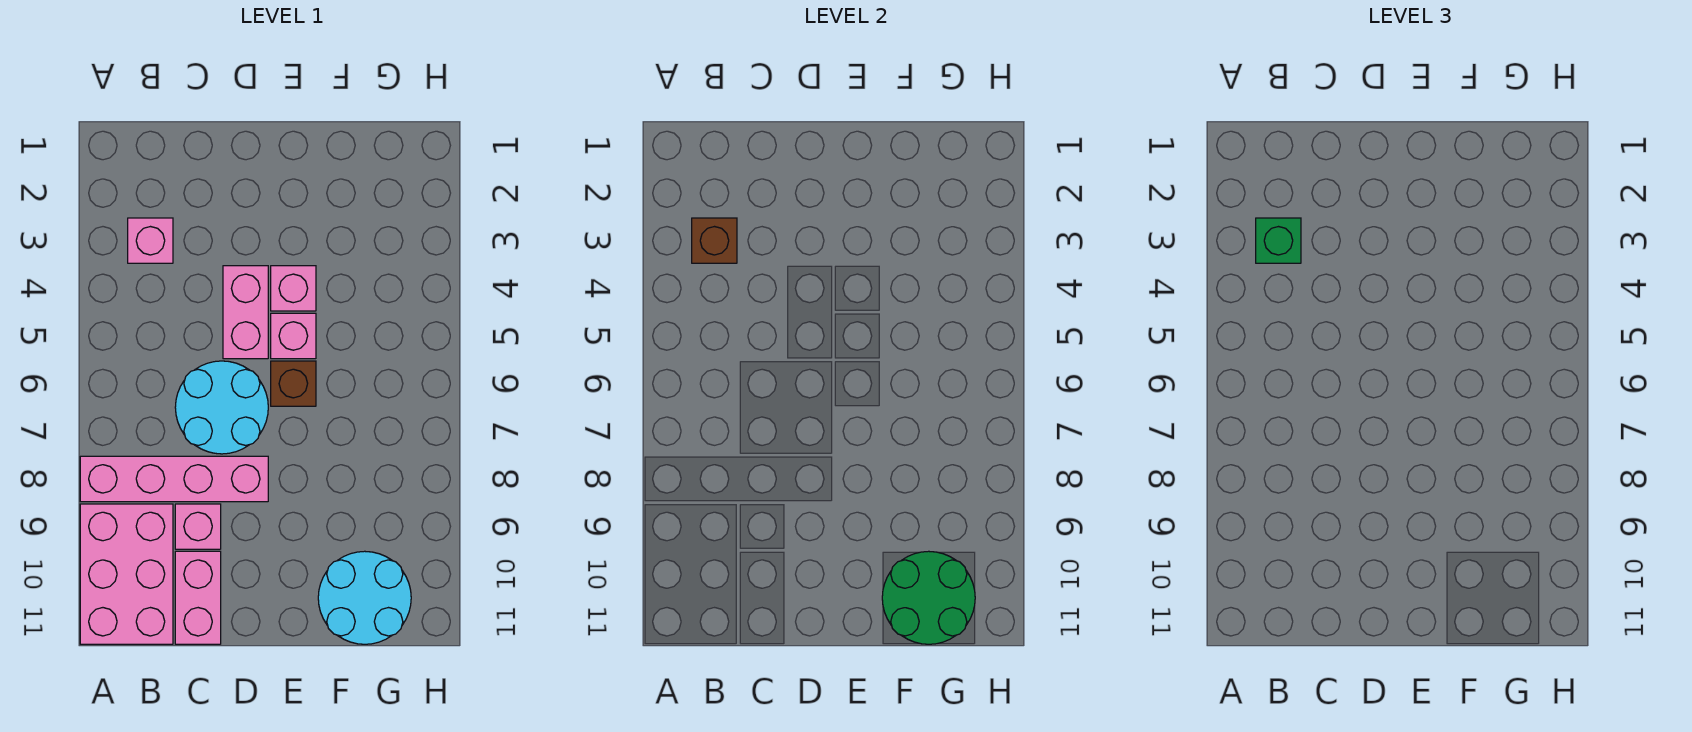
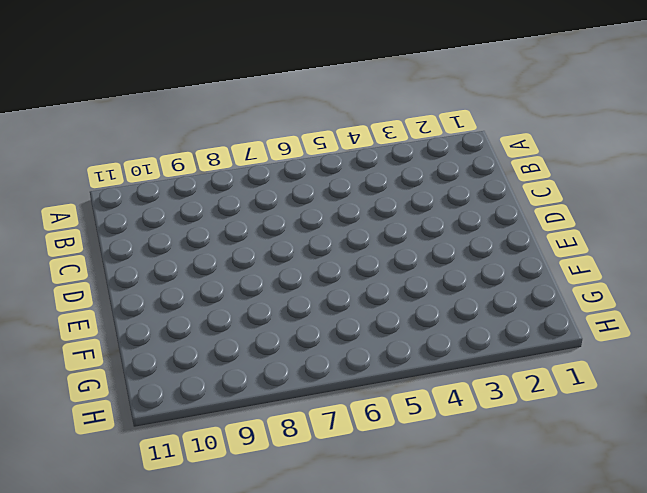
none -> pink 1x4 brick [80,456,268,502]
none -> pink 2x3 brick [80,504,173,644]
none -> pink 1x1 brick [128,218,173,263]

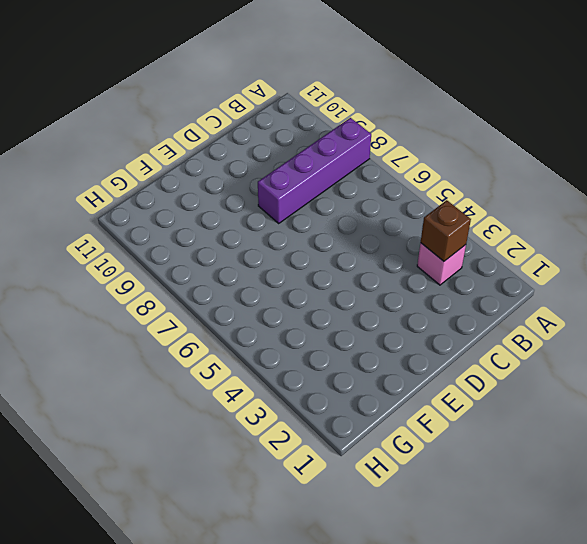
purple 1x4 brick [258,118,371,223] -> pink 1x4 brick [80,456,268,502]
none -> pink 2x3 brick [80,504,173,644]
none -> cyan 2x2 round brick [175,361,268,454]
none -> pink 1x1 brick [175,504,221,549]

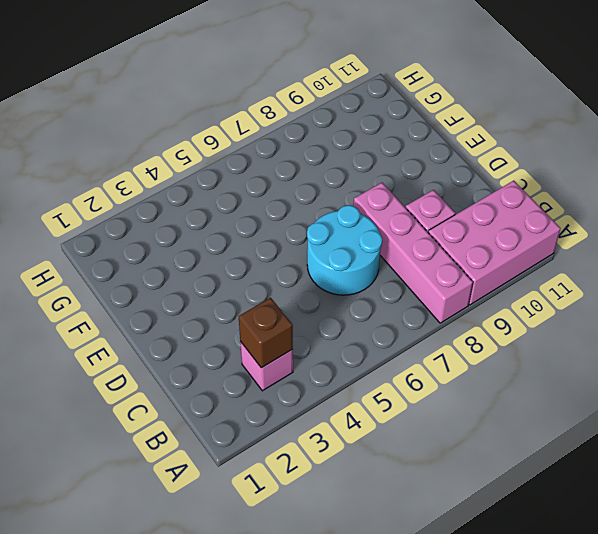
none -> pink 1x2 brick [175,551,221,644]
none -> pink 1x2 brick [223,266,268,359]
none -> pink 1x1 brick [271,266,316,311]

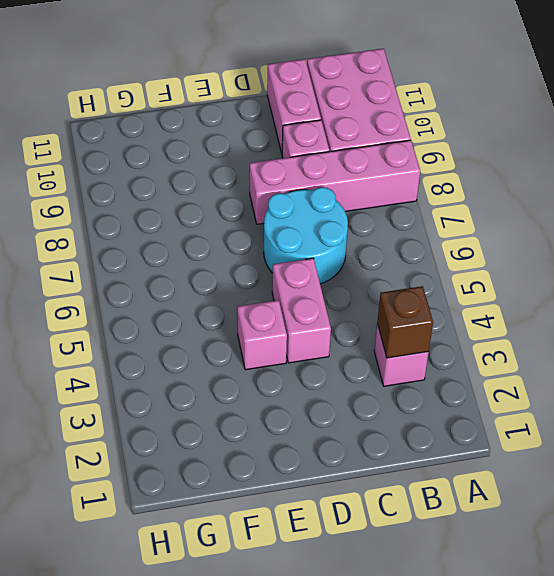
none -> pink 1x1 brick [271,313,316,359]
none -> brown 1x1 brick [271,361,316,406]
none -> cyan 2x2 round brick [318,551,411,644]

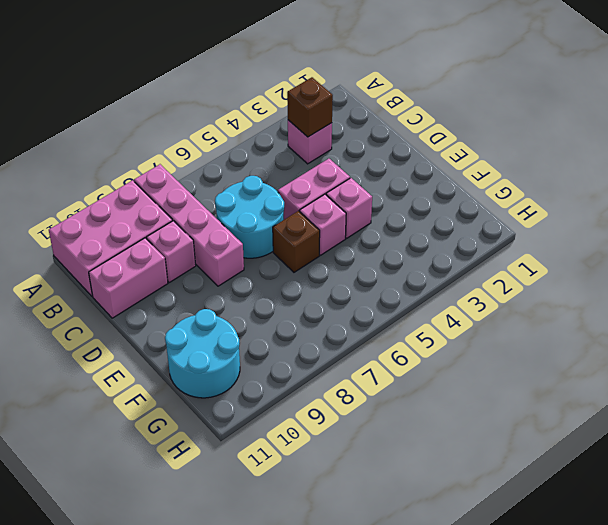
none -> green 2x2 round brick [882,551,975,644]
none -> green 1x1 brick [1256,218,1301,263]

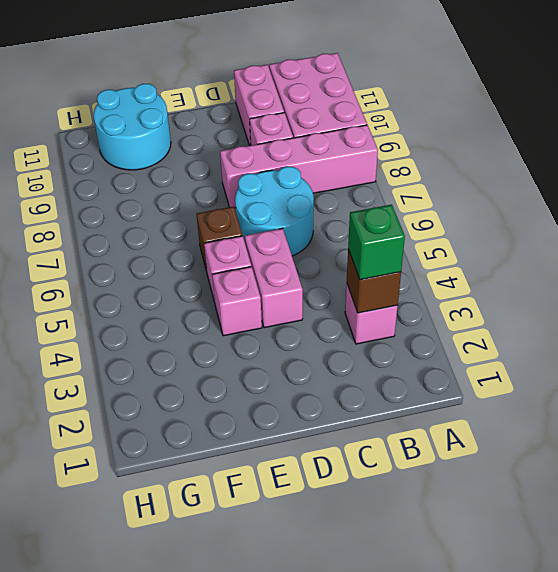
none -> green 2x2 round brick [882,551,975,644]

